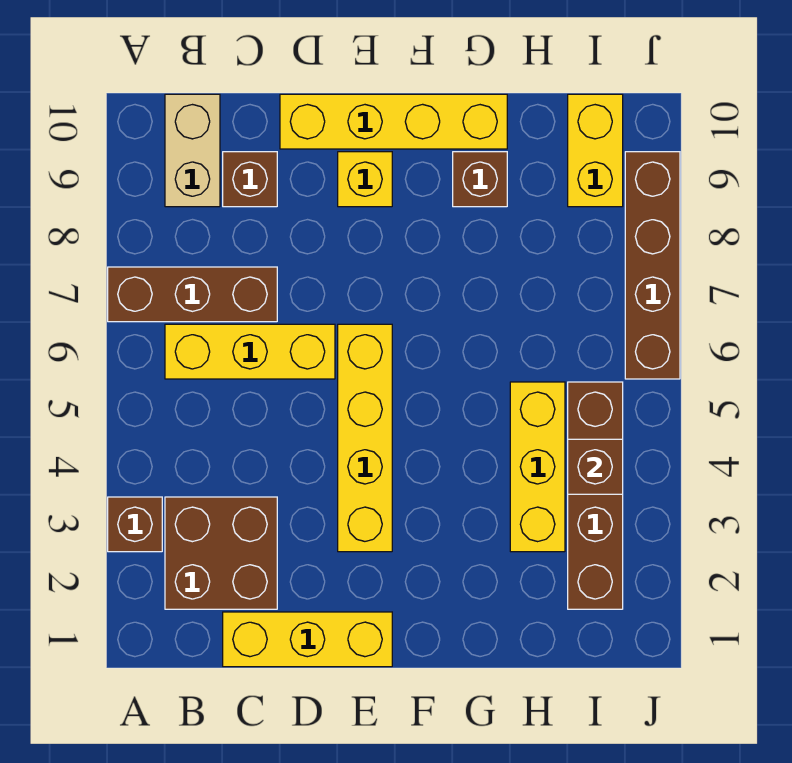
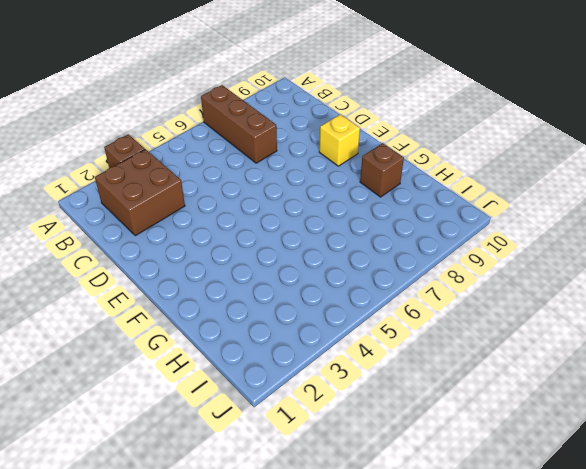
none -> yellow 1x3 brick [165,324,335,379]
none -> tan 1x2 brick [165,94,220,207]
none -> yellow 1x3 brick [223,612,392,667]

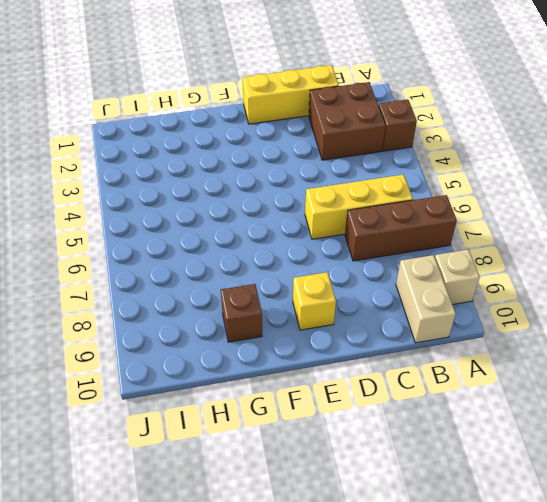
tan 1x1 brick [435,250,480,305] -> none
none -> brown 1x1 brick [223,152,277,207]
none -> yellow 1x4 brick [280,94,507,149]
none -> yellow 1x4 brick [338,324,392,552]

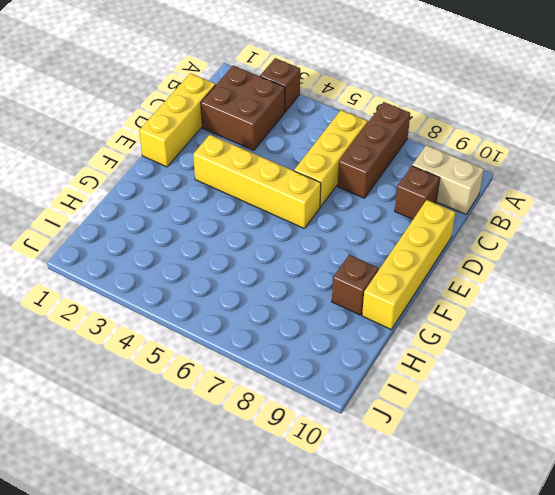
none -> yellow 1x1 brick [338,152,392,207]
none -> yellow 1x3 brick [510,382,565,552]
none -> brown 1x4 brick [568,382,623,609]

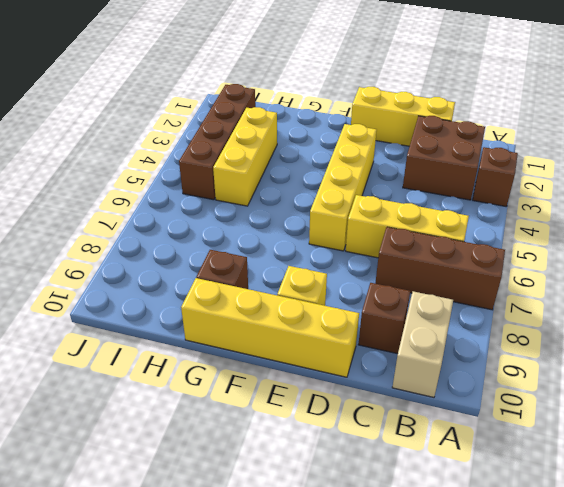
none -> yellow 1x2 brick [568,94,623,207]
none -> brown 1x4 brick [625,152,680,379]
none -> brown 1x1 brick [568,439,623,494]

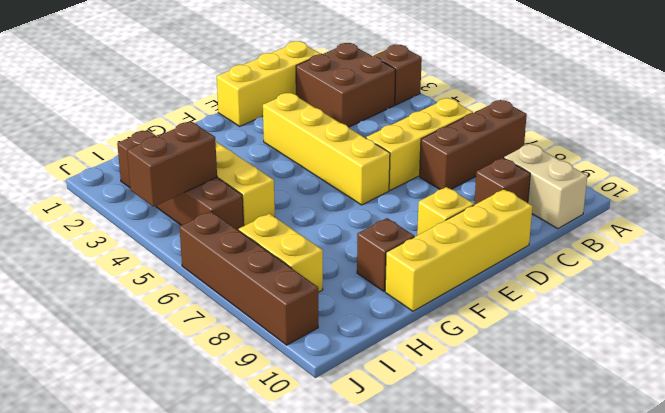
brown 1x2 brick [127,122,217,207] -> brown 1x1 brick [568,439,623,494]
yellow 1x2 brick [239,214,323,292] -> yellow 1x2 brick moved to [568,94,623,207]

